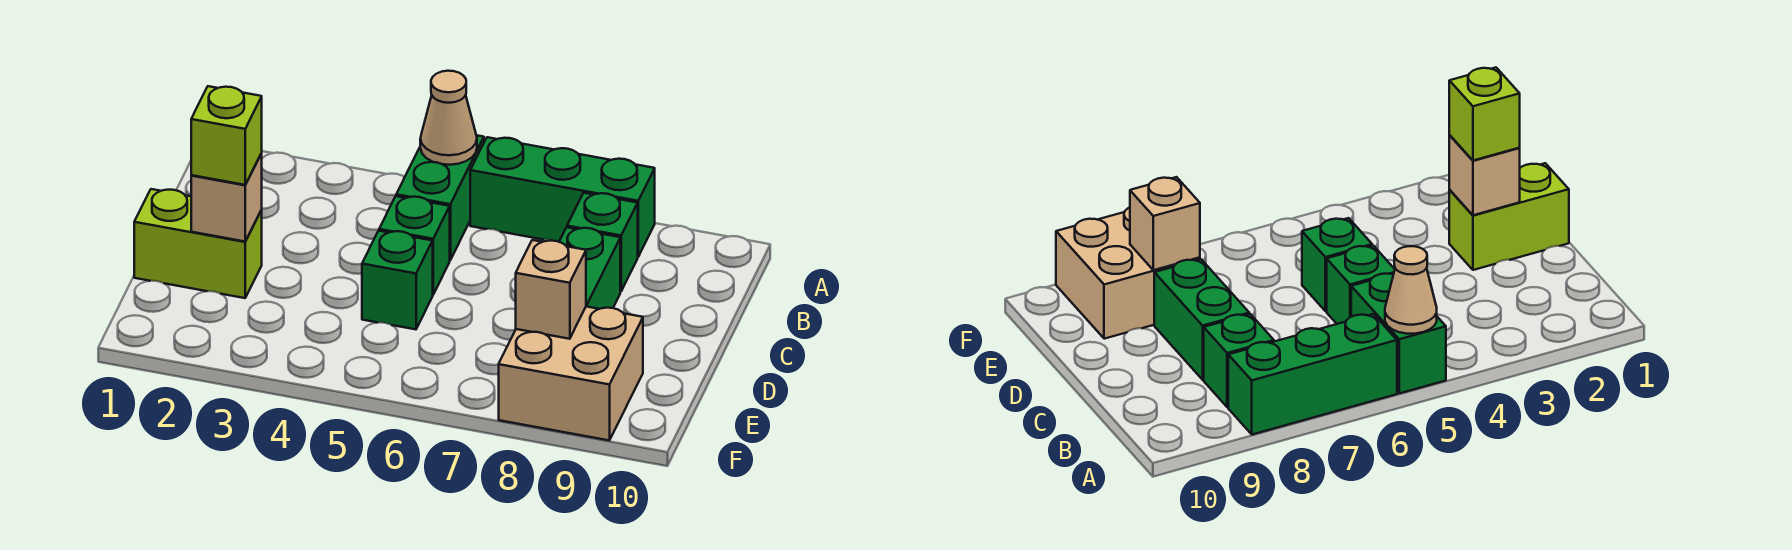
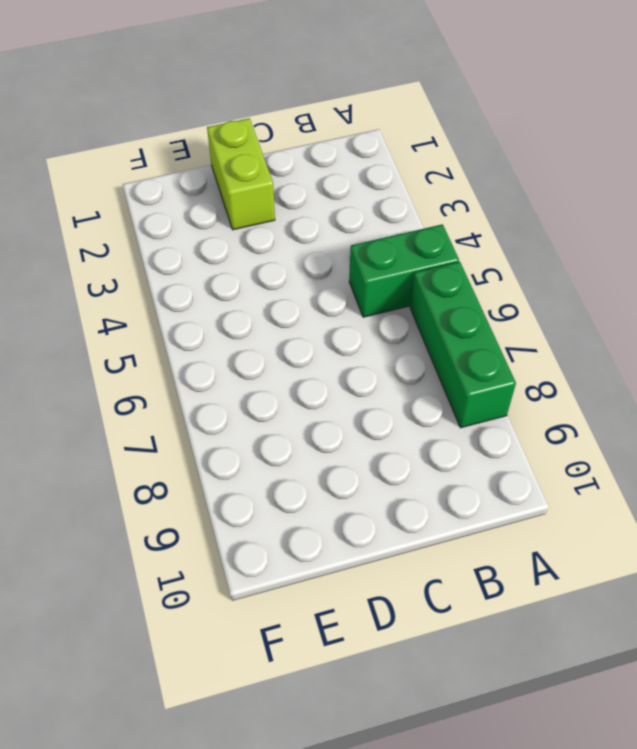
none -> green 1x1 brick [567,193,638,291]
none -> green 1x1 brick [379,196,450,294]
none -> green 1x2 brick [559,227,620,309]

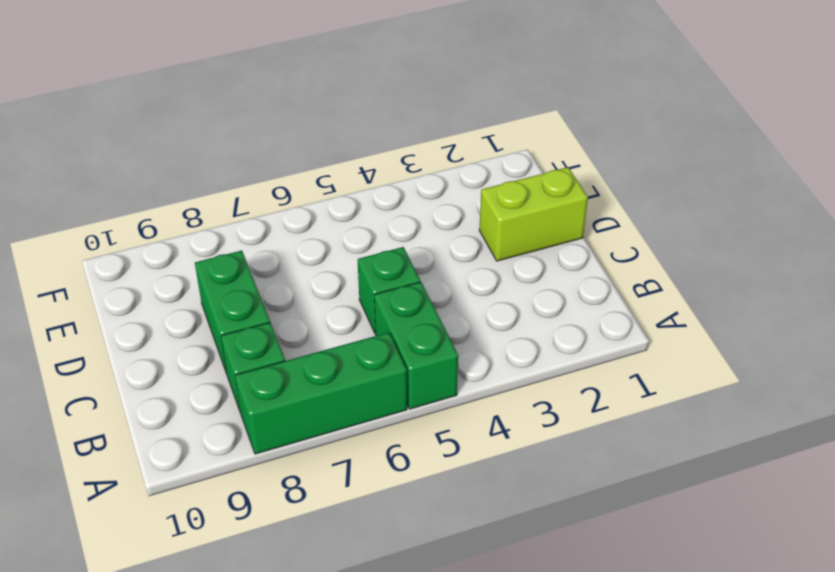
none -> green 1x1 brick [362,231,433,329]
none -> tan 2x2 brick [499,307,643,440]
none -> tan 1x1 cone [420,71,477,165]

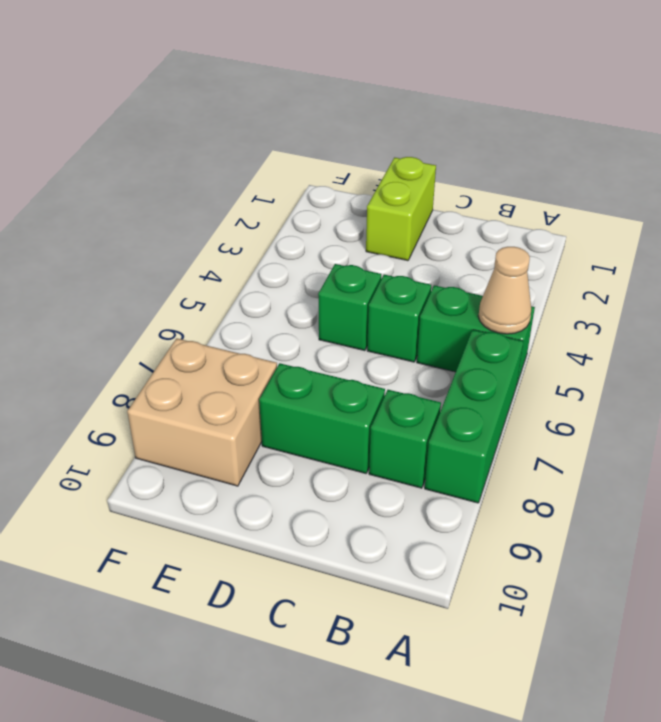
none -> tan 1x1 brick [191,154,262,242]
none -> tan 1x1 brick [516,240,586,339]
none -> lime 1x1 brick [191,86,262,185]

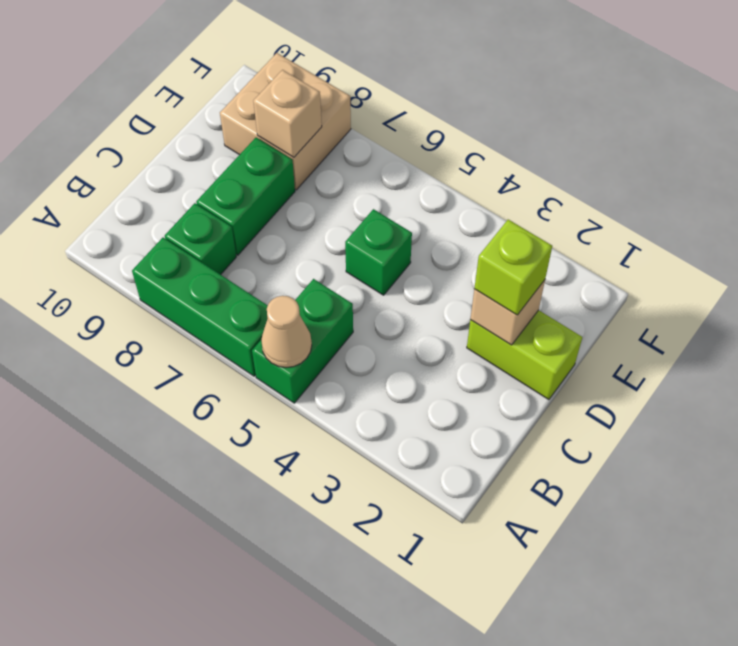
none -> green 1x1 brick [379,196,450,294]

